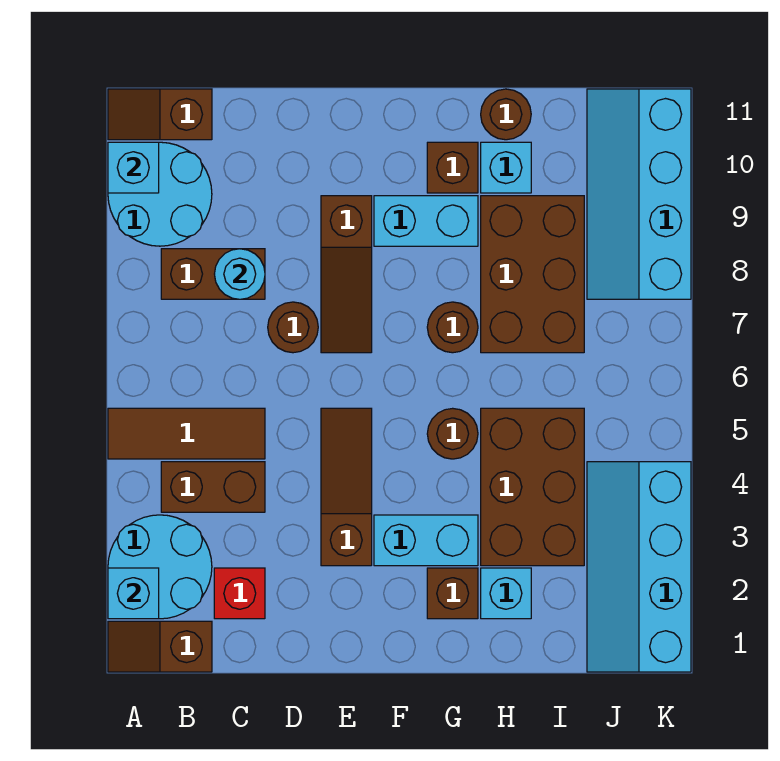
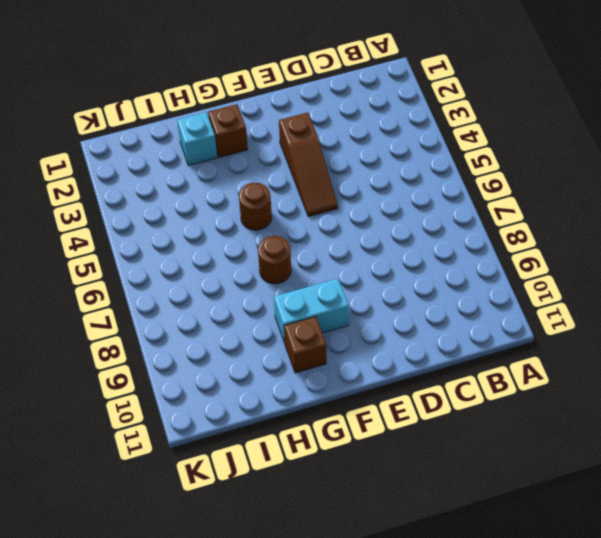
none -> brown 1x2 slope [108,621,212,672]
none -> cyan 2x2 round brick [108,515,212,619]
none -> brown 1x3 tile [108,408,265,459]

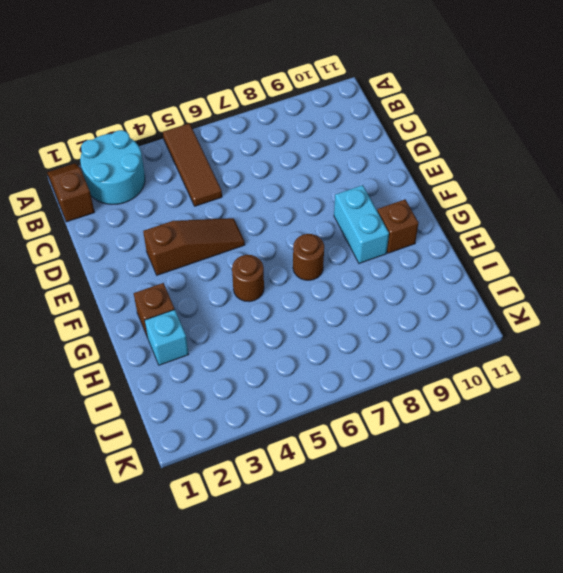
none -> cyan 2x2 round brick [108,142,212,246]
none -> brown 1x2 slope [108,89,212,140]
none -> brown 1x2 brick [161,462,265,512]

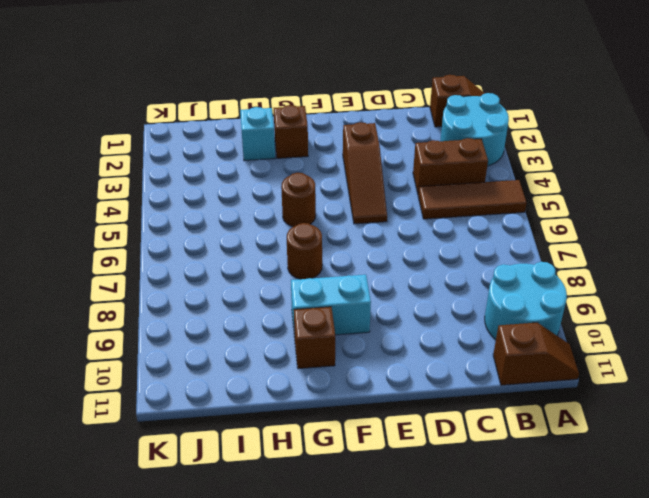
none -> brown 1x2 brick [161,249,265,299]
none -> red 1x1 brick [214,568,265,619]
none -> brown 1x1 round brick [268,302,318,353]

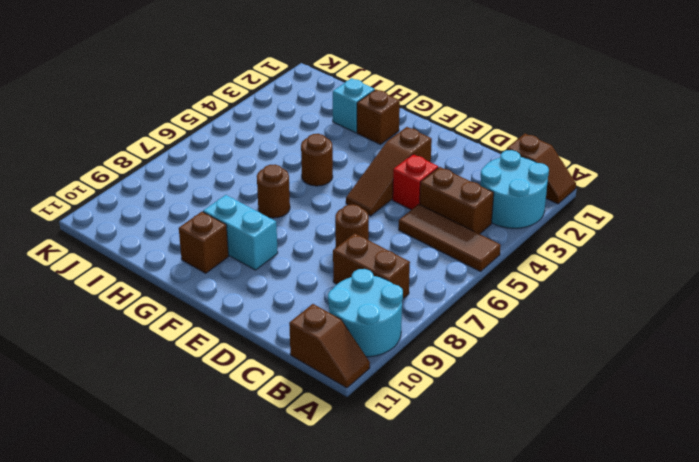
red 1x1 brick [393,154,438,210] -> red 1x1 brick moved to [214,568,265,619]
none -> brown 1x3 slope [321,196,372,353]
none -> cyan 1x2 brick [374,515,478,566]
none -> brown 2x3 brick [481,408,584,566]

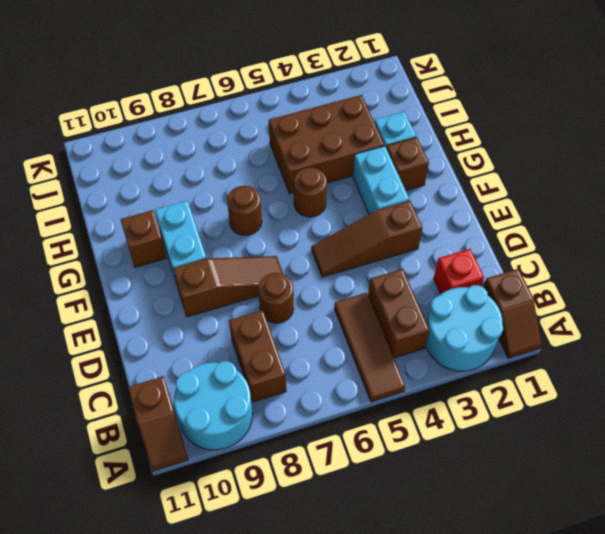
none -> brown 2x3 brick [481,196,584,353]
none -> cyan 1x1 brick [481,142,531,193]
none -> brown 1x1 round brick [481,89,531,140]

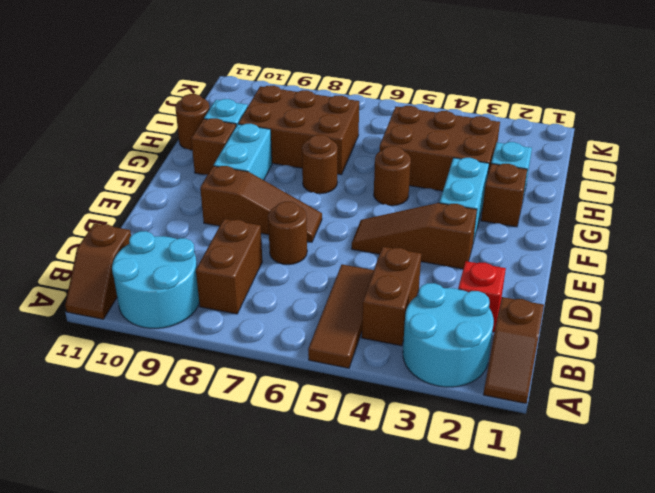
none -> cyan 2x4 slope [587,462,691,672]
none -> cyan 2x4 slope [587,89,691,299]
none -> cyan 1x1 brick [108,568,159,619]

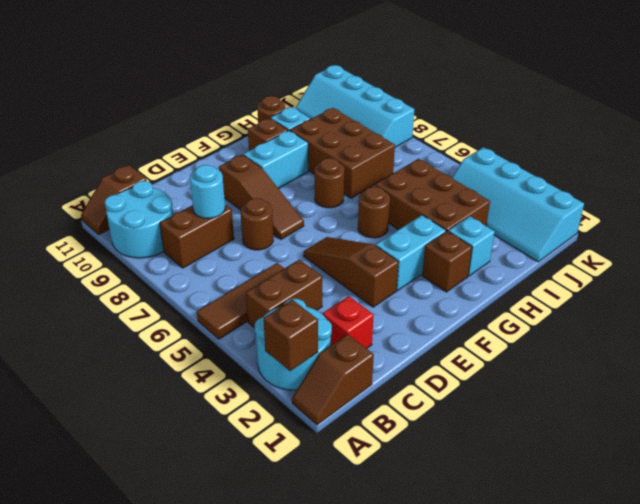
brown 1x1 brick [264,300,318,371] -> cyan 1x1 brick [108,568,159,619]
none -> cyan 1x1 brick [108,142,159,193]

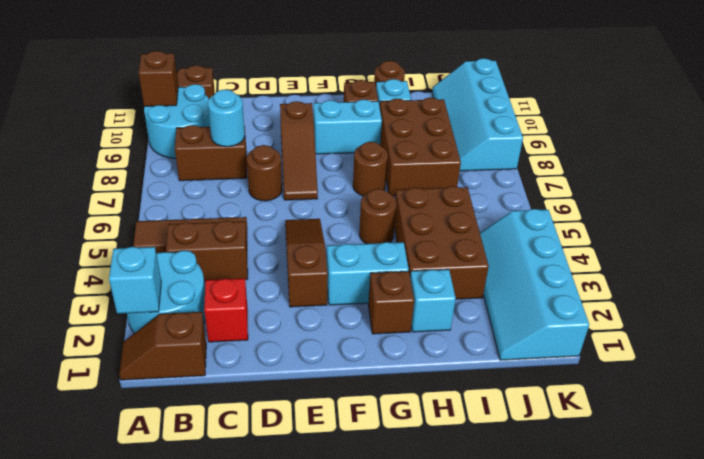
brown 1x1 brick [139,51,178,107] -> cyan 1x1 brick [108,142,159,193]

